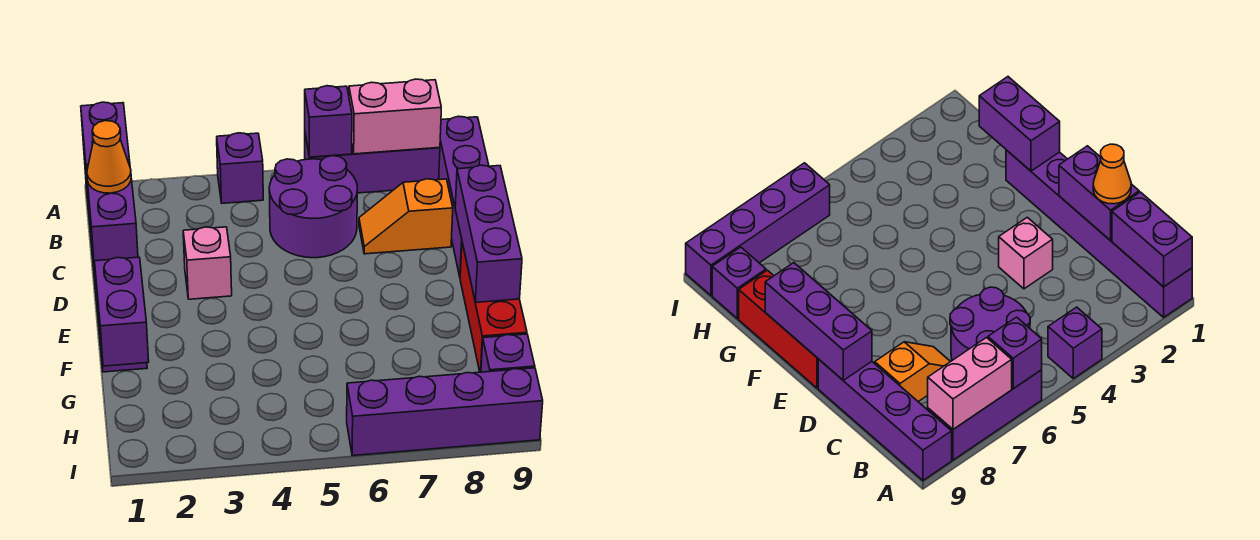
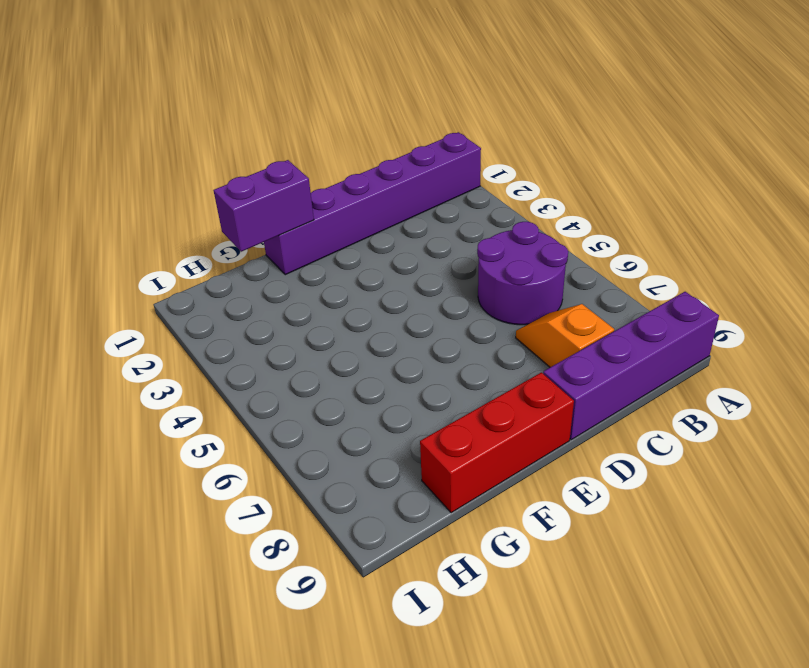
none -> purple 1x1 brick [217,133,263,203]
none -> purple 1x3 brick [305,135,440,193]
none -> pink 1x1 brick [183,227,232,299]

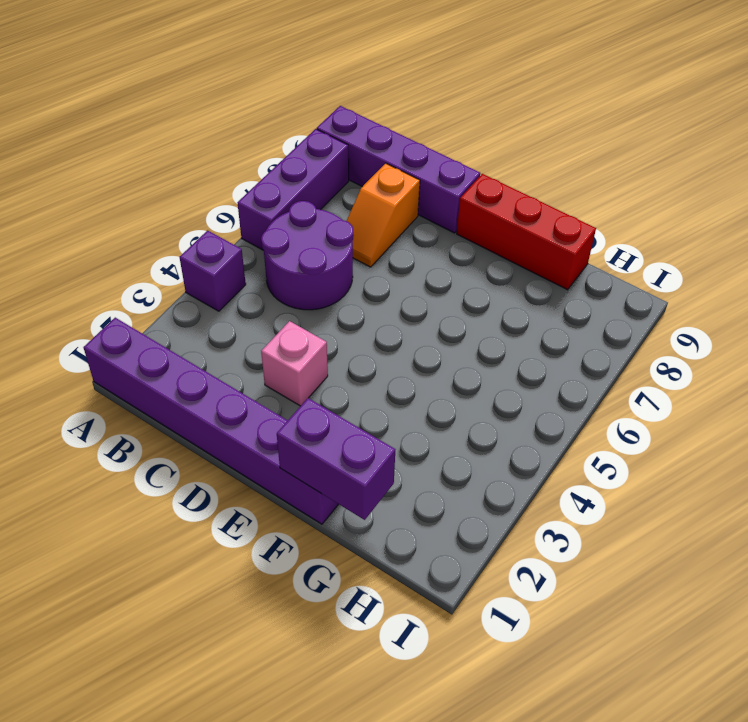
none -> purple 1x1 brick [481,334,535,372]
none -> purple 1x4 brick [347,368,543,456]
none -> purple 1x2 brick [81,102,130,202]

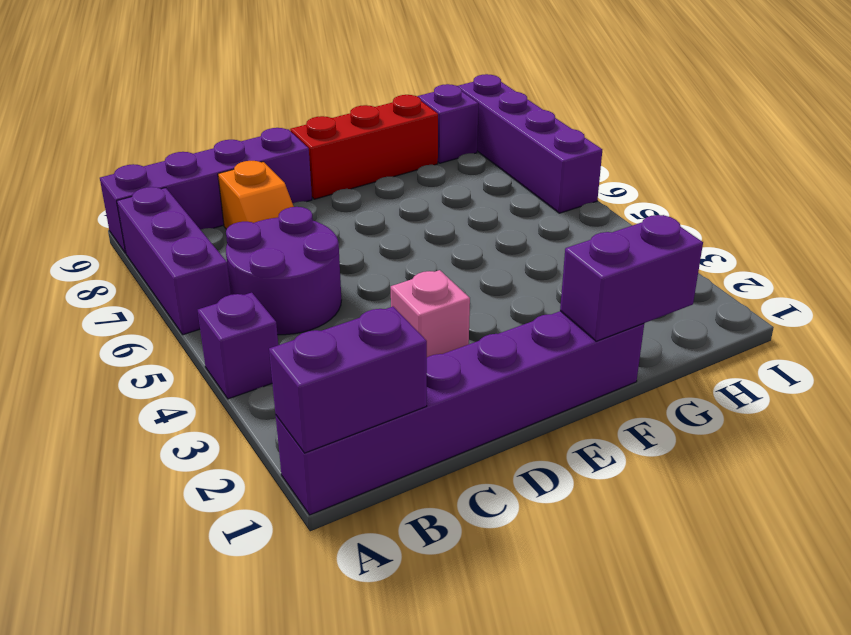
none -> purple 1x1 brick [305,86,352,157]
none -> pink 1x2 brick [349,79,441,154]
none -> purple 1x2 brick [86,163,138,267]

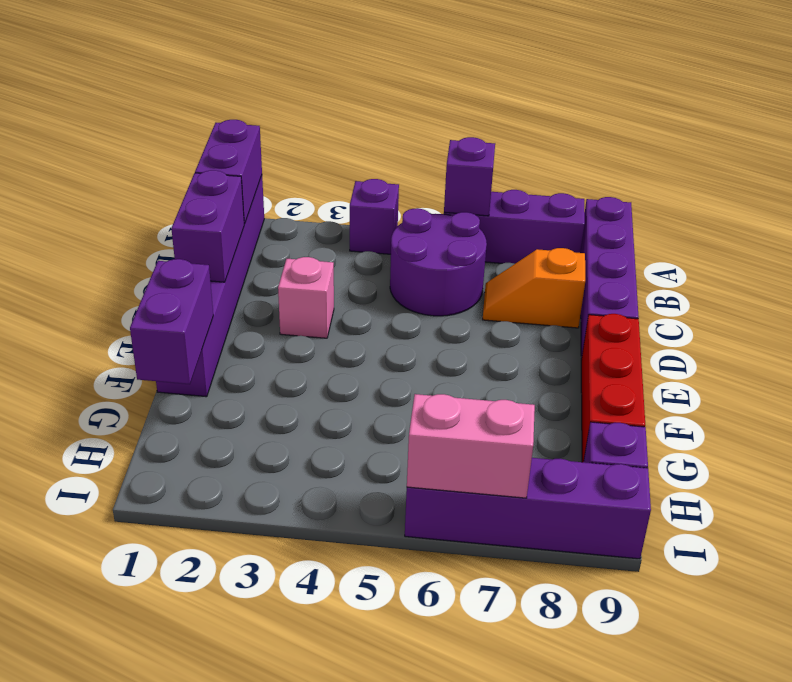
pink 1x2 brick [407,394,535,498] -> pink 1x2 brick moved to [349,79,441,154]
none -> purple 1x3 brick [455,165,522,303]
none -> orange 1x1 cone [87,121,131,193]

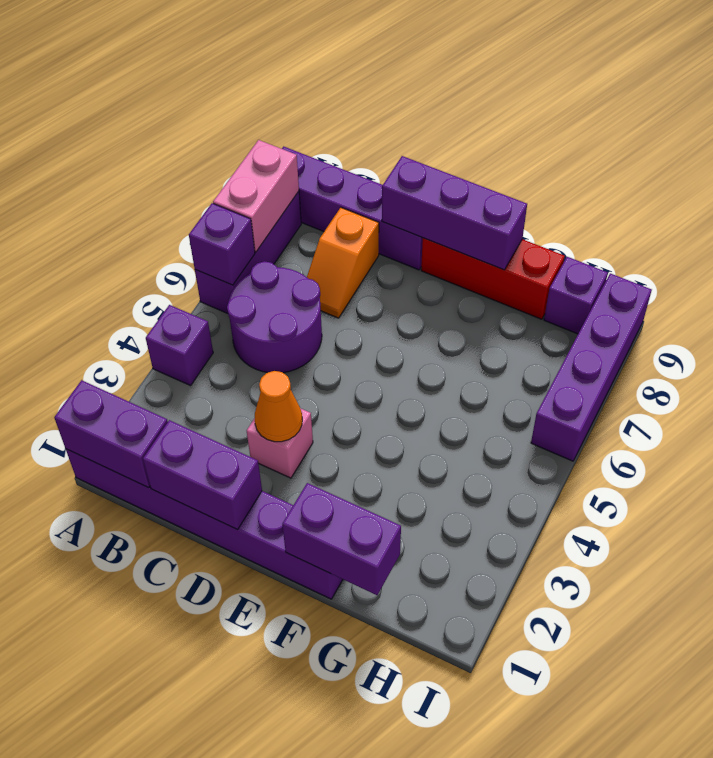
orange 1x1 cone [255,371,302,442] -> orange 1x1 cone moved to [87,121,131,193]

